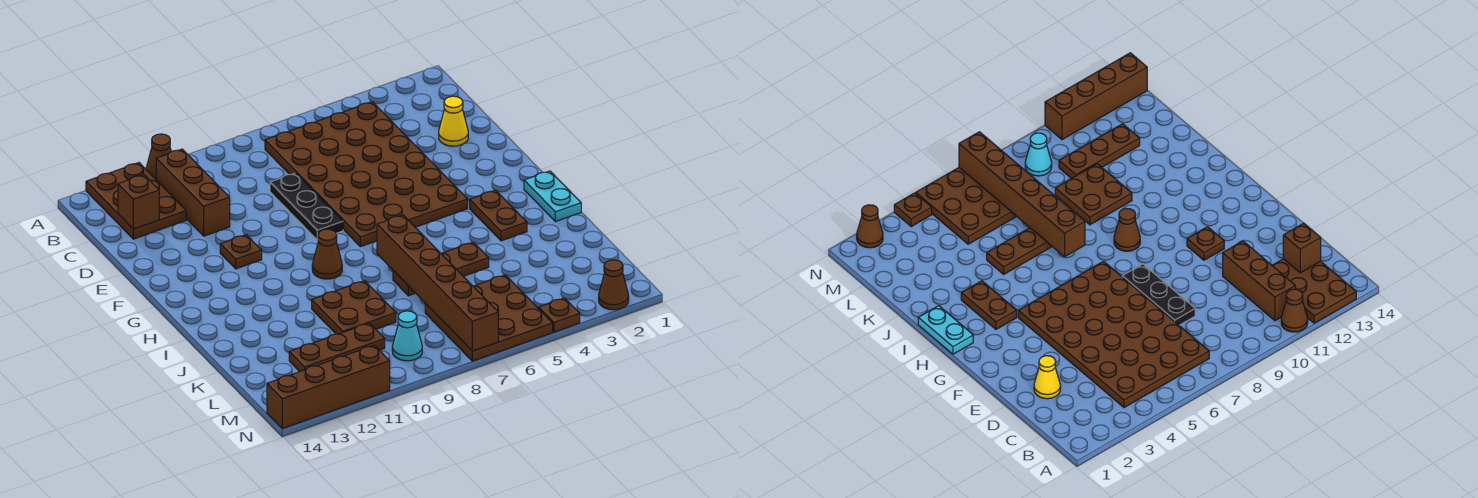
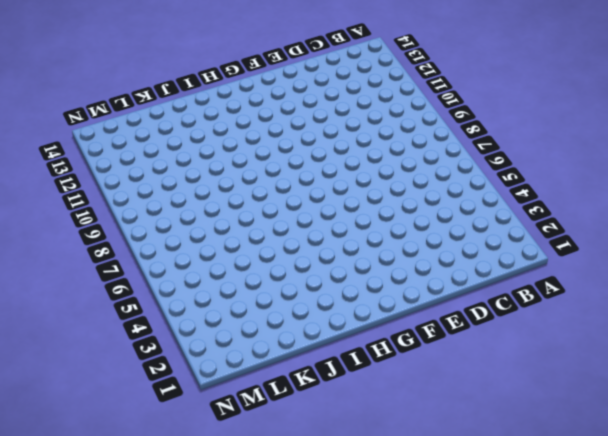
none -> brown 1x1 cone [146,134,171,179]
none -> brown 2x3 plate [86,163,186,239]
none -> brown 4x6 plate [265,102,468,247]

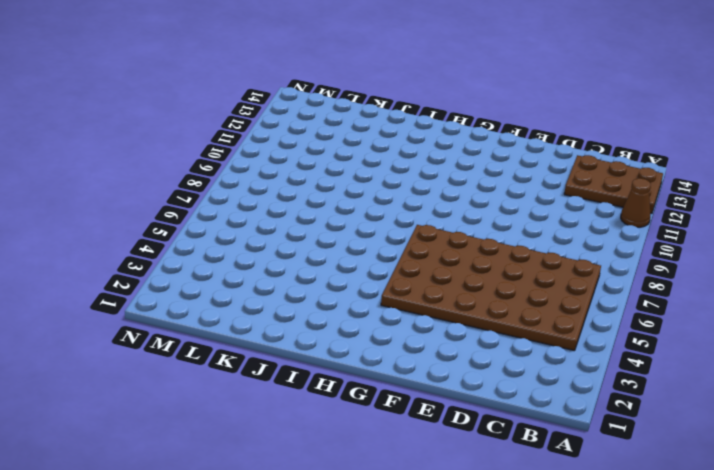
none -> brown 1x3 brick [156,149,230,236]
none -> yellow 1x1 cone [439,96,468,146]
none -> black 1x3 plate [270,173,343,240]

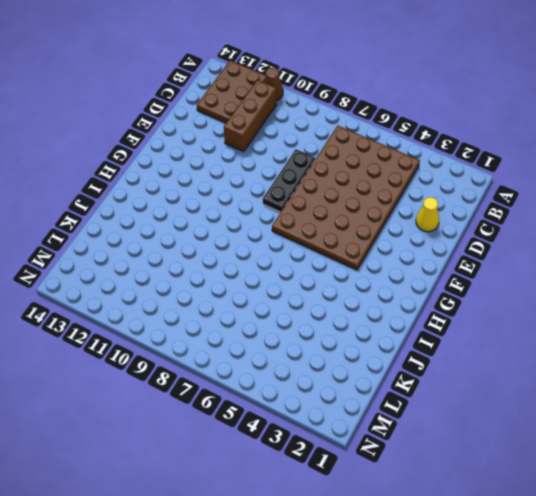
none -> brown 1x1 plate [220,235,262,269]
none -> cyan 1x2 plate [524,171,581,222]
none -> brown 1x2 plate [470,190,527,241]

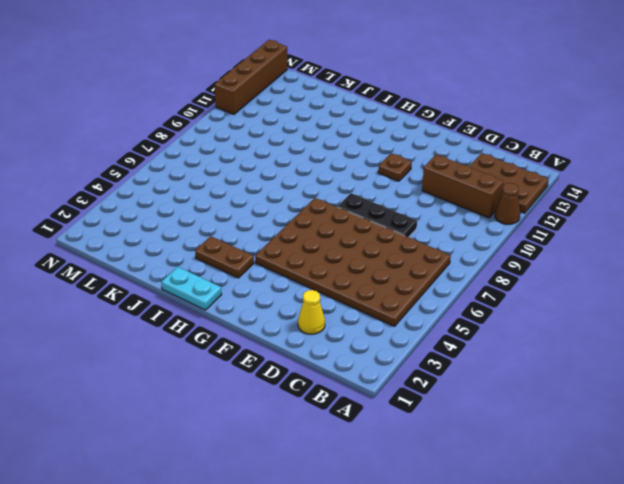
none -> brown 1x1 cone [312,229,342,279]
none -> brown 1x3 plate [393,242,489,296]
none -> brown 2x2 plate [312,281,396,334]

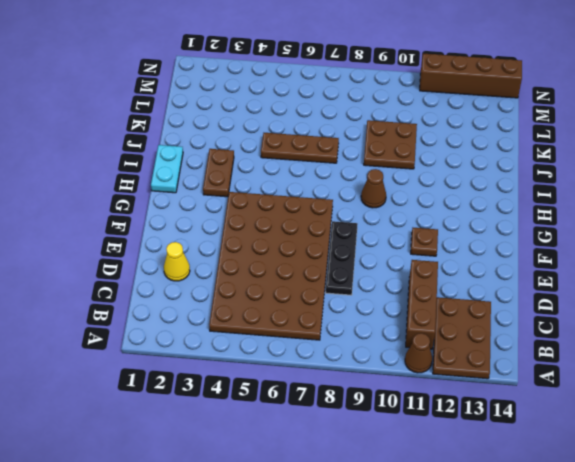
none -> brown 3x3 plate [425,275,553,361]
none -> brown 1x3 plate [289,323,385,372]
none -> cyan 1x1 cone [392,311,422,361]

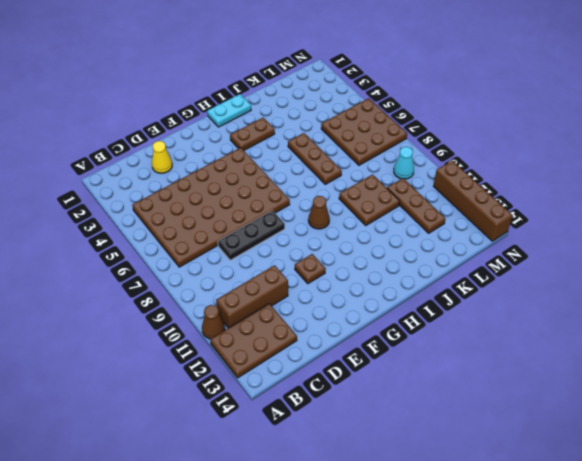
none -> brown 1x1 cone [599,260,629,310]
none -> brown 1x1 plate [539,298,580,332]
none -> brown 1x1 brick [118,175,159,229]

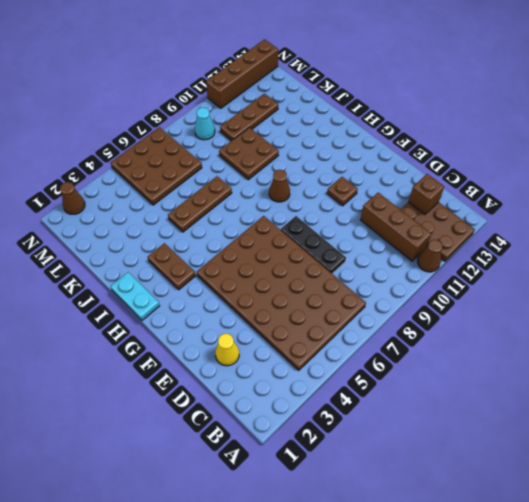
none -> brown 1x1 plate [539,298,580,332]
none -> brown 1x6 brick [377,215,498,351]

